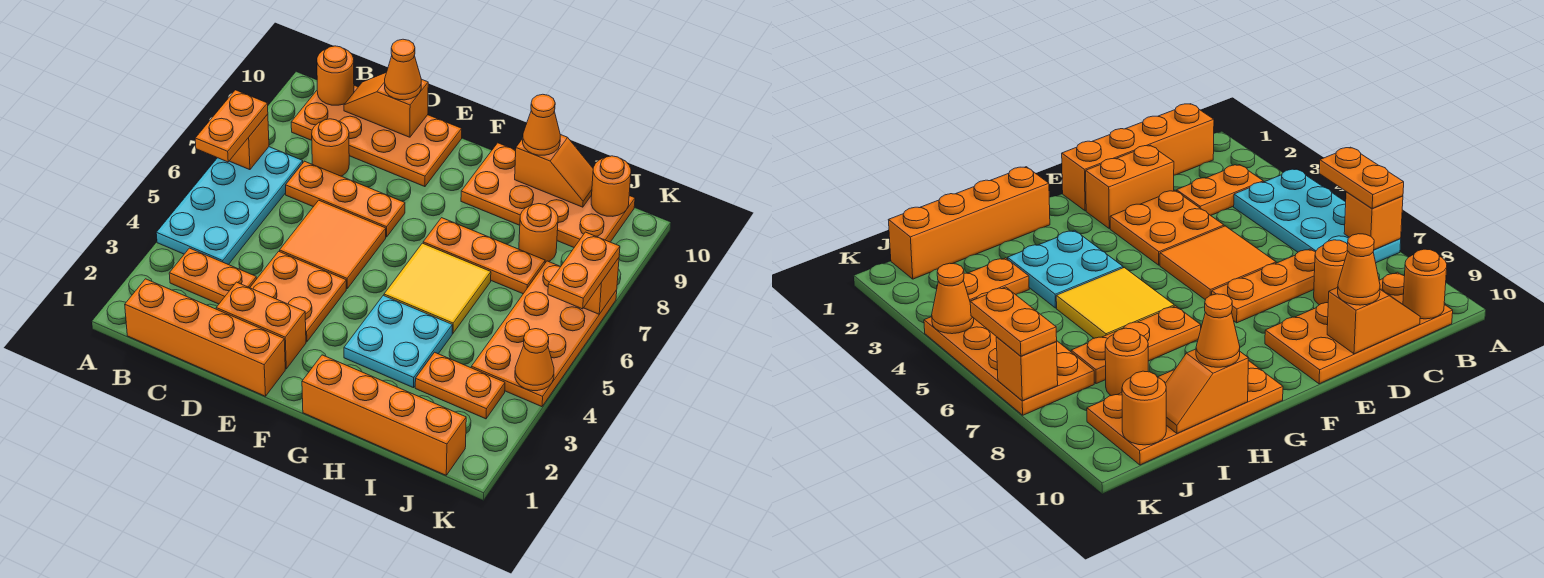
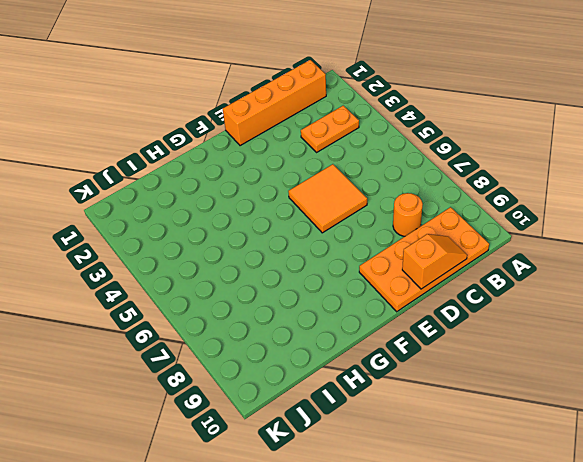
none -> cyan 2x4 plate [156,147,303,265]
none -> orange 1x3 plate [286,161,405,237]
none -> orange 1x2 brick [216,282,306,369]

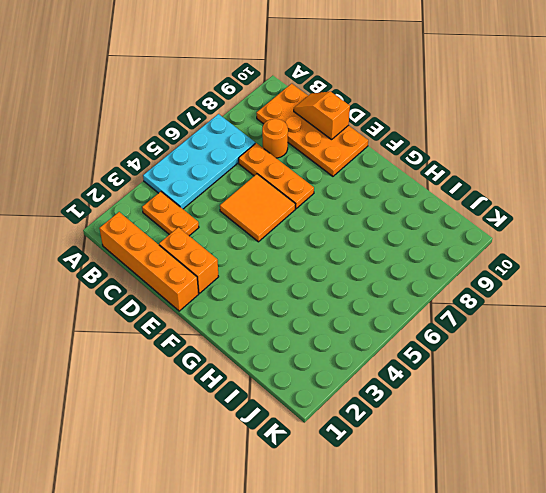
none -> orange 2x2 plate [250,251,346,342]
none -> orange 1x4 brick [302,355,466,475]
none -> cyan 2x2 plate [344,295,452,388]

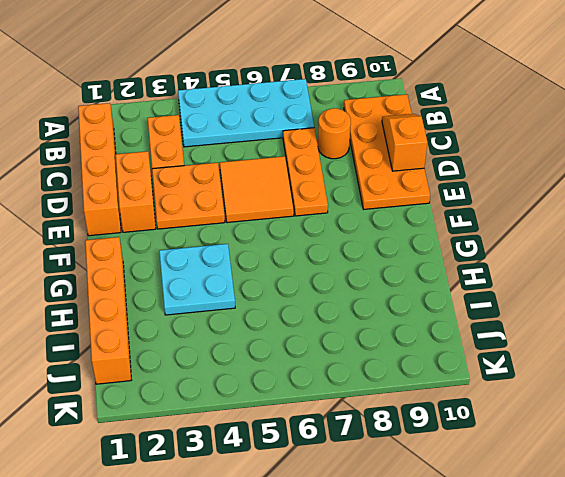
none -> yellow 2x2 tile [384,243,491,333]
none -> orange 1x3 plate [423,218,545,294]
none -> orange 2x4 plate [461,143,635,247]

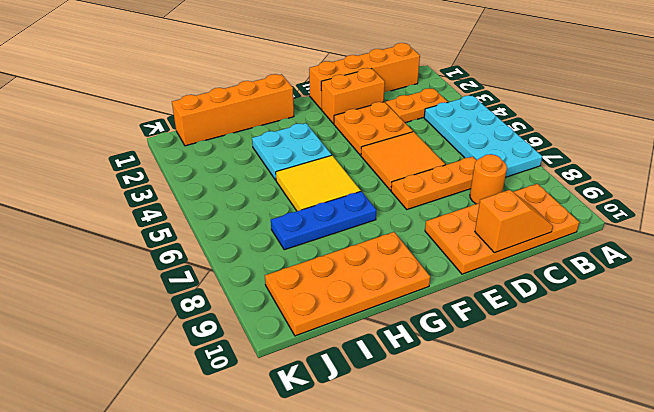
blue 1x3 plate [271,191,376,250] -> orange 1x3 plate [423,218,545,294]
none -> orange 1x2 plate [415,352,505,419]
none -> orange 1x1 round brick [519,204,558,263]
none -> orange 2x4 plate [471,261,617,407]

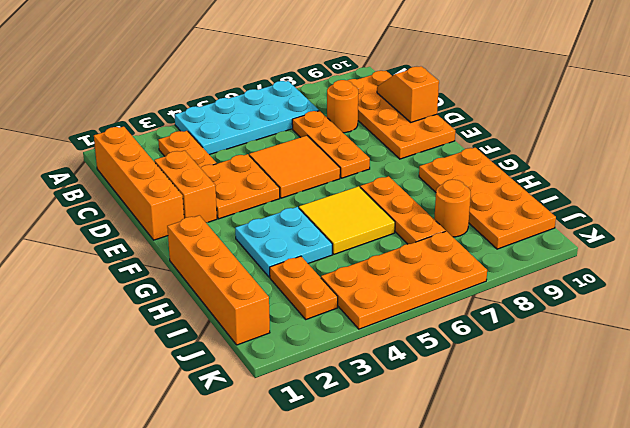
none -> orange 1x1 brick [230,114,269,170]
none -> orange 1x1 round brick [317,46,354,105]
none -> orange 1x2 slope [515,135,593,207]

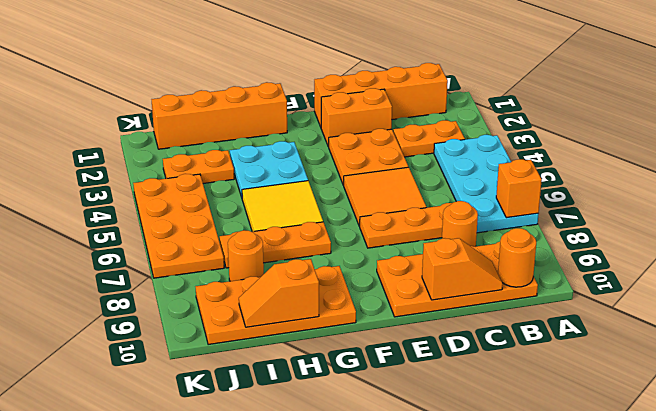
none -> orange 1x1 round brick [591,156,631,216]
none -> orange 1x1 cone [515,329,554,391]
none -> orange 1x1 brick [584,258,619,314]

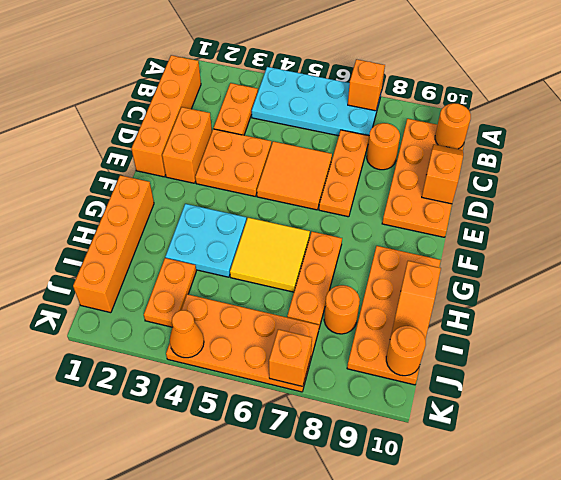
none -> orange 1x2 plate [195,90,268,162]
none -> orange 1x1 cone [385,39,421,100]
none -> orange 1x1 cone [523,94,560,155]

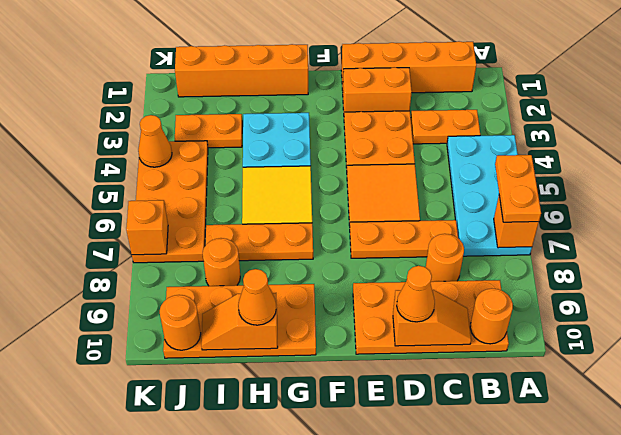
none -> orange 1x2 plate [548,232,620,309]

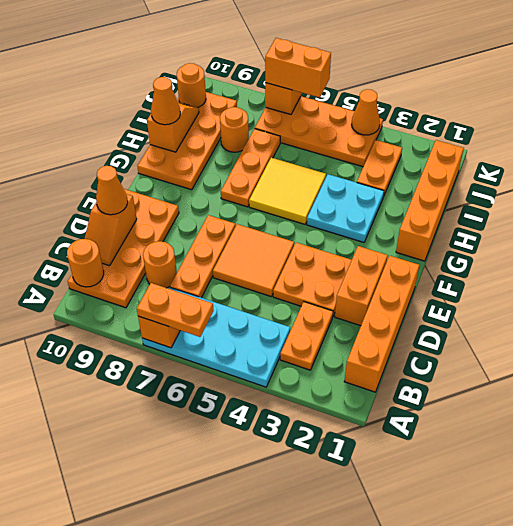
orange 1x2 brick [265,38,331,98] -> orange 1x2 plate [548,232,620,309]

